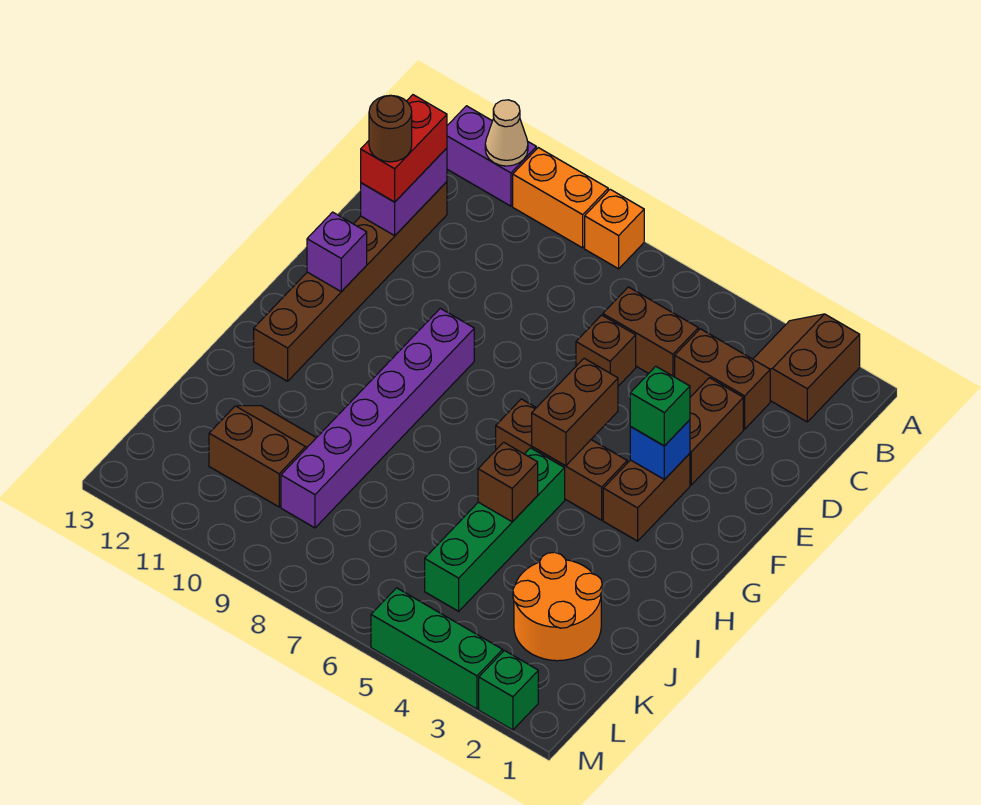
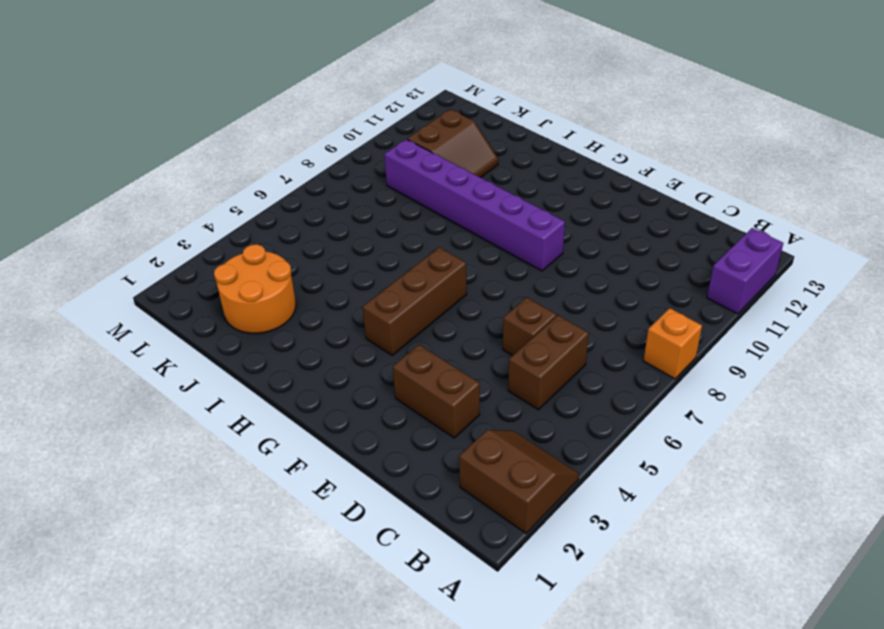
none -> orange 1x2 brick [513,148,608,248]
none -> brown 1x2 brick [675,329,770,429]
none -> brown 1x6 brick [254,182,447,381]

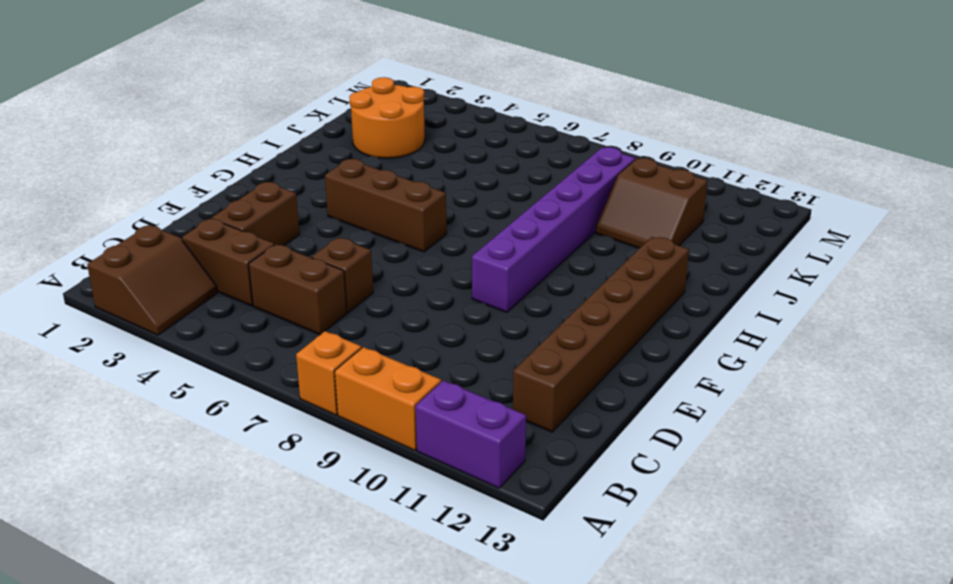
none -> brown 1x2 brick [603,453,690,541]
none -> green 1x4 brick [425,448,565,611]
none -> green 1x1 brick [479,651,538,730]

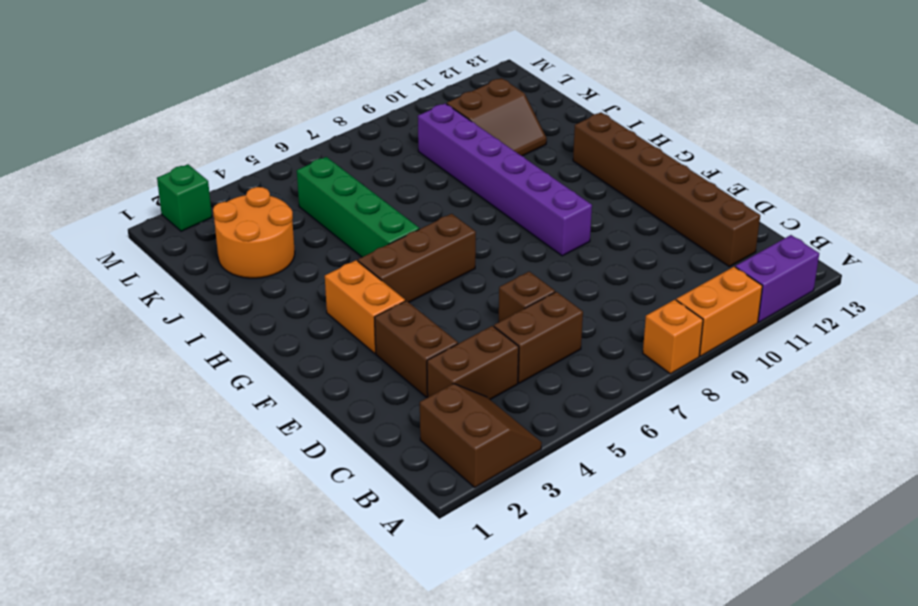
orange 1x2 brick [325,260,405,353] -> brown 1x2 brick [603,453,690,541]
none -> green 1x3 brick [371,588,503,709]
none -> tan 1x1 cone [485,100,528,166]
none -> purple 1x2 brick [361,148,447,236]

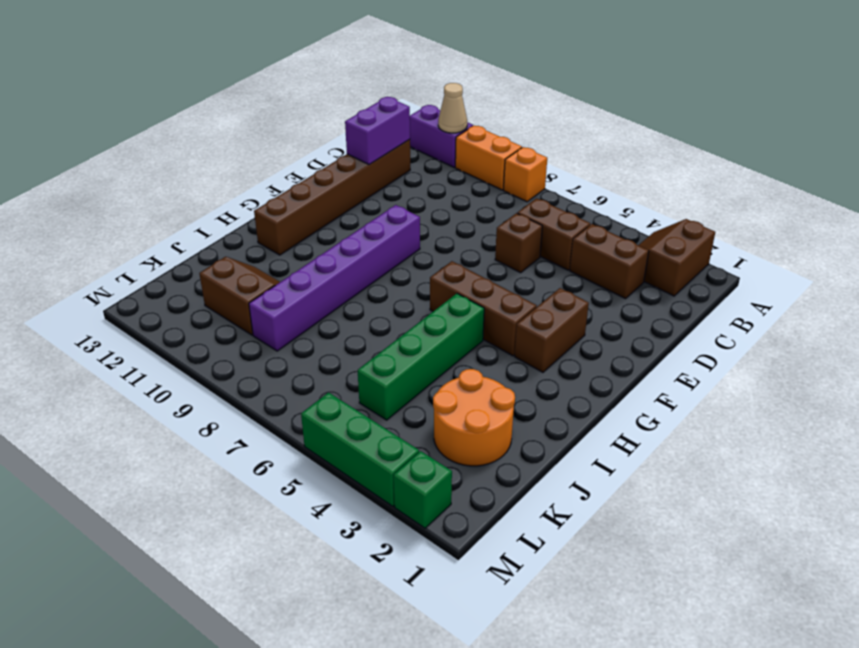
none -> brown 1x2 brick [690,378,743,485]
none -> blue 1x1 brick [630,420,690,480]
none -> brown 1x2 brick [532,358,618,466]

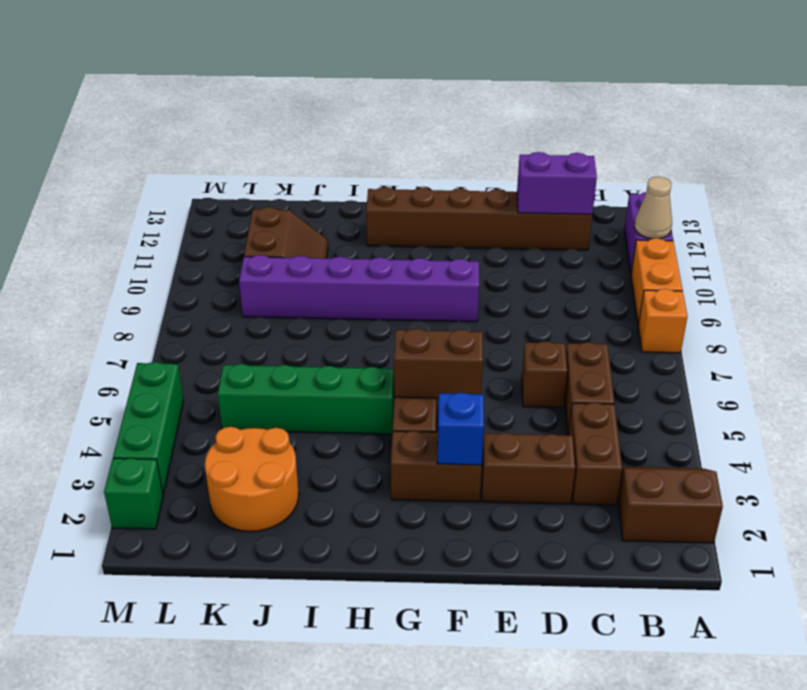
none -> purple 1x1 brick [307,212,367,292]
none -> brown 1x1 brick [478,442,538,522]
none -> red 1x2 brick [361,95,447,202]

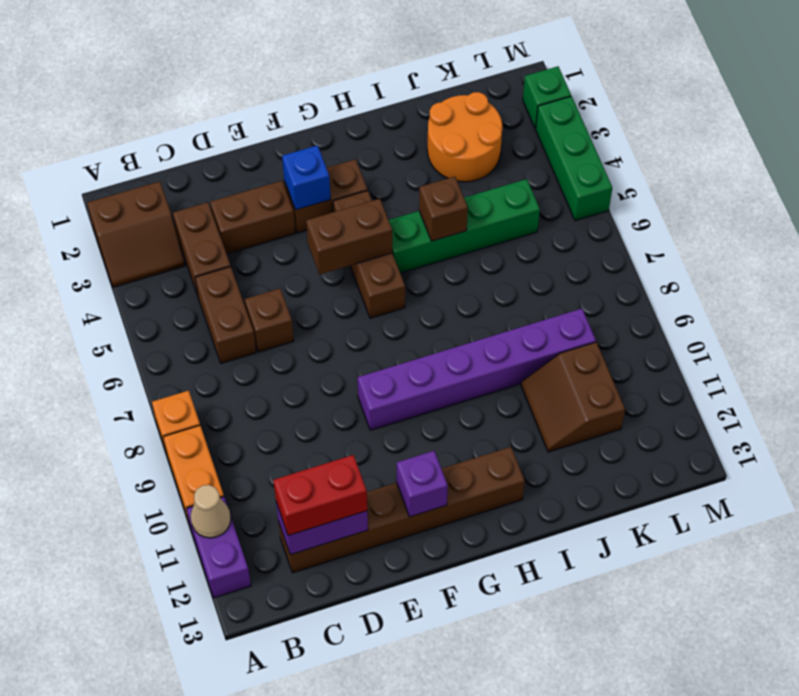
none -> green 1x1 brick [630,366,690,446]
none -> brown 1x1 round brick [369,95,412,162]

